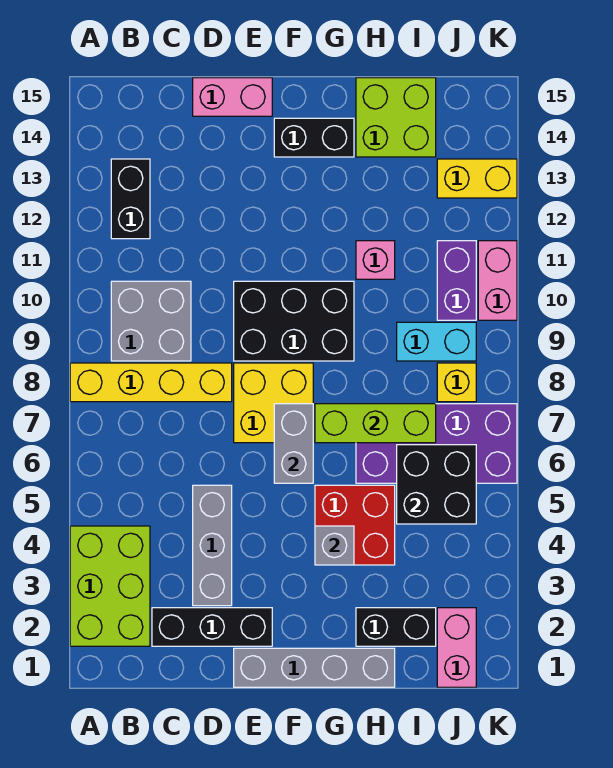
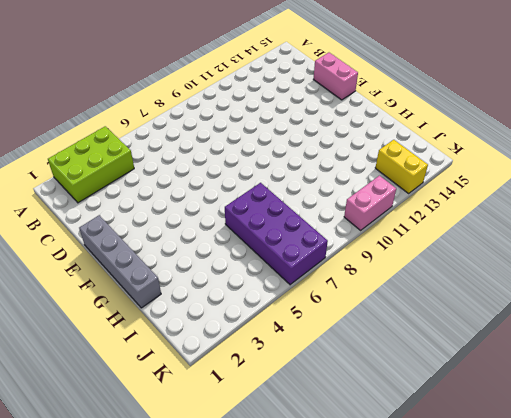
none -> yellow 1x4 brick [70,363,232,402]
none -> grey 2x2 brick [111,281,191,361]
none -> black 1x2 brick [111,159,150,239]

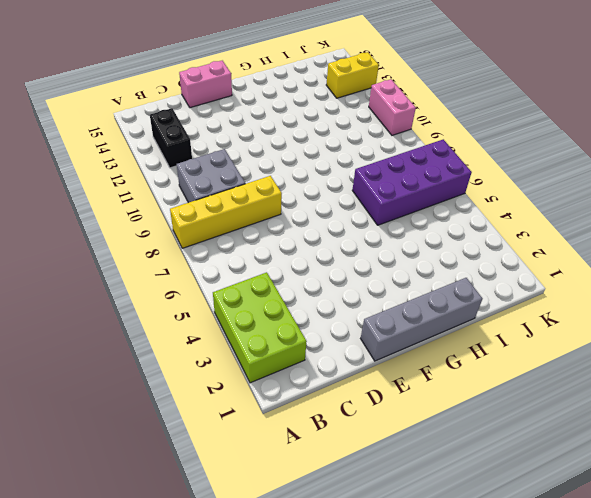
none -> black 1x3 brick [152,608,272,646]
none -> grey 1x3 brick [193,485,232,606]
none -> yellow 2x2 brick [234,363,313,443]

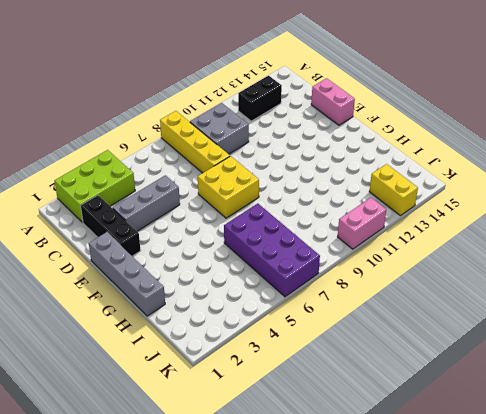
none -> black 2x3 brick [234,281,354,361]
none -> black 1x2 brick [274,118,354,157]
none -> red 2x2 brick [315,485,395,565]

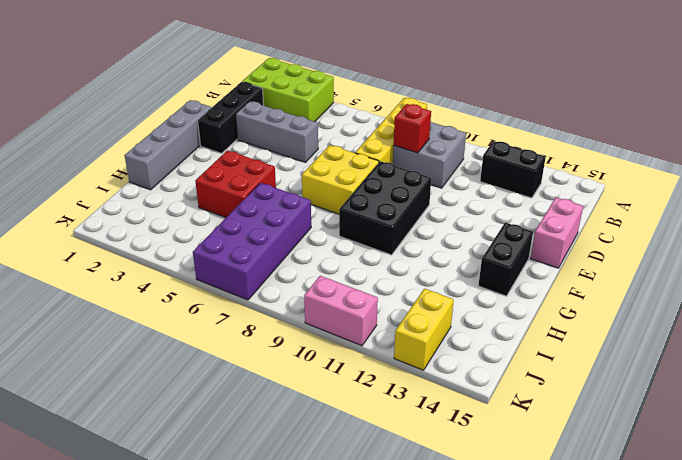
red 1x1 brick [394,104,431,153] -> none
none -> black 1x2 brick [356,608,436,646]
none -> pink 1x1 brick [356,241,395,279]
none -> lime 2x2 brick [356,78,436,157]

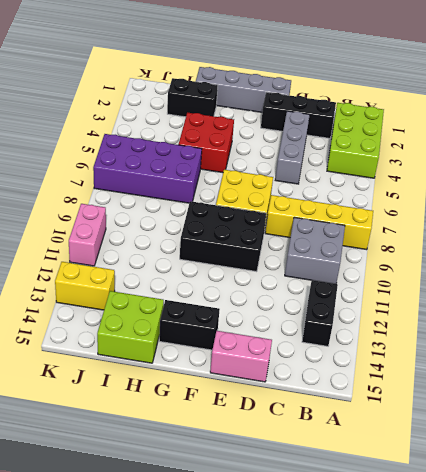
none -> pink 1x1 brick [356,241,395,279]
none -> cyan 1x2 brick [397,322,476,361]
none -> pink 1x2 brick [437,608,476,687]

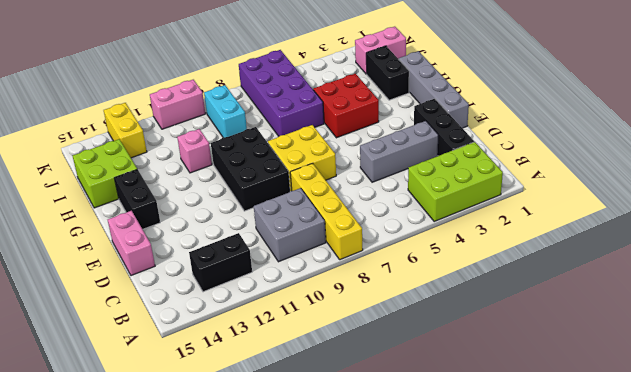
none -> yellow 1x1 brick [437,363,476,402]
none -> purple 1x2 brick [437,241,476,320]
none -> grey 1x2 brick [274,404,313,483]

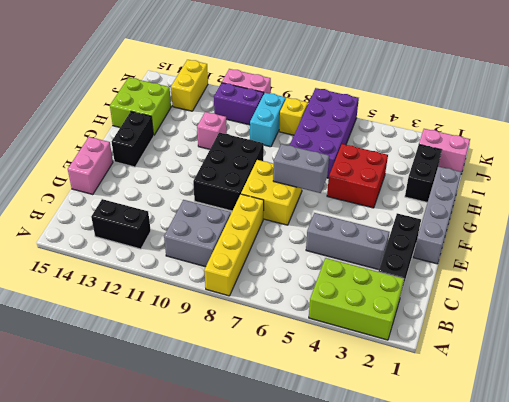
none -> grey 1x1 brick [315,526,354,565]
none -> lime 1x3 brick [315,404,436,443]
none -> black 2x2 brick [397,445,476,524]

